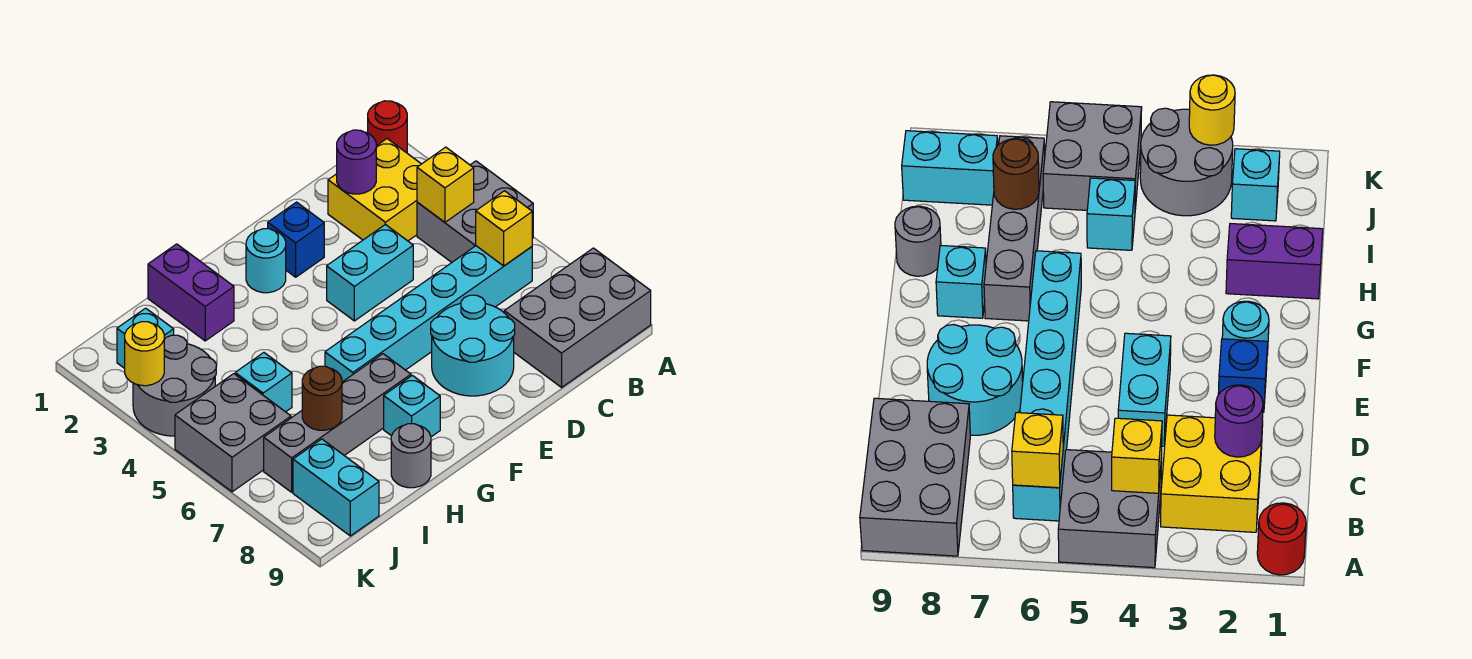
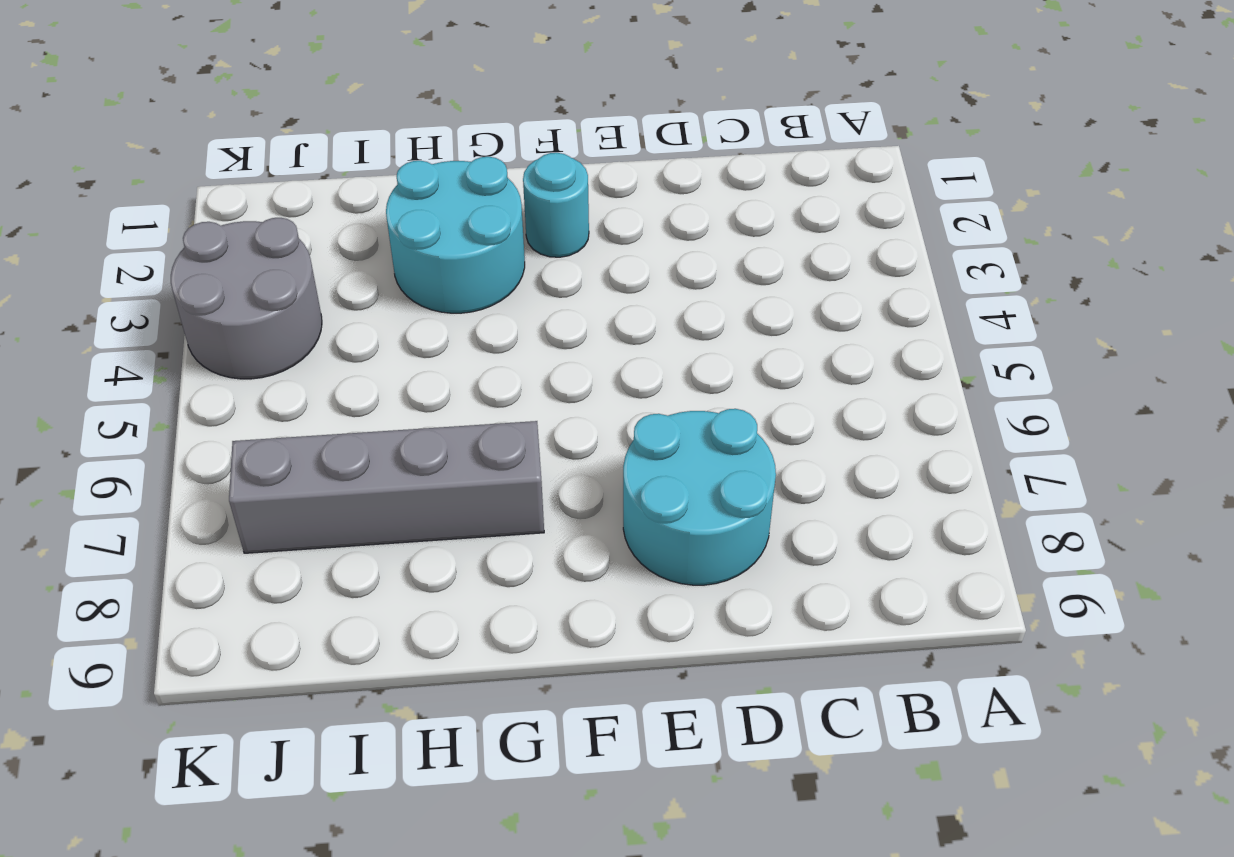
cyan 2x2 round brick [386,157,525,313] -> purple 1x2 brick [148,244,234,341]
none -> red 1x1 round brick [368,101,407,153]
none -> grey 2x2 brick [417,161,533,262]
none -> grey 2x3 brick [504,248,651,387]

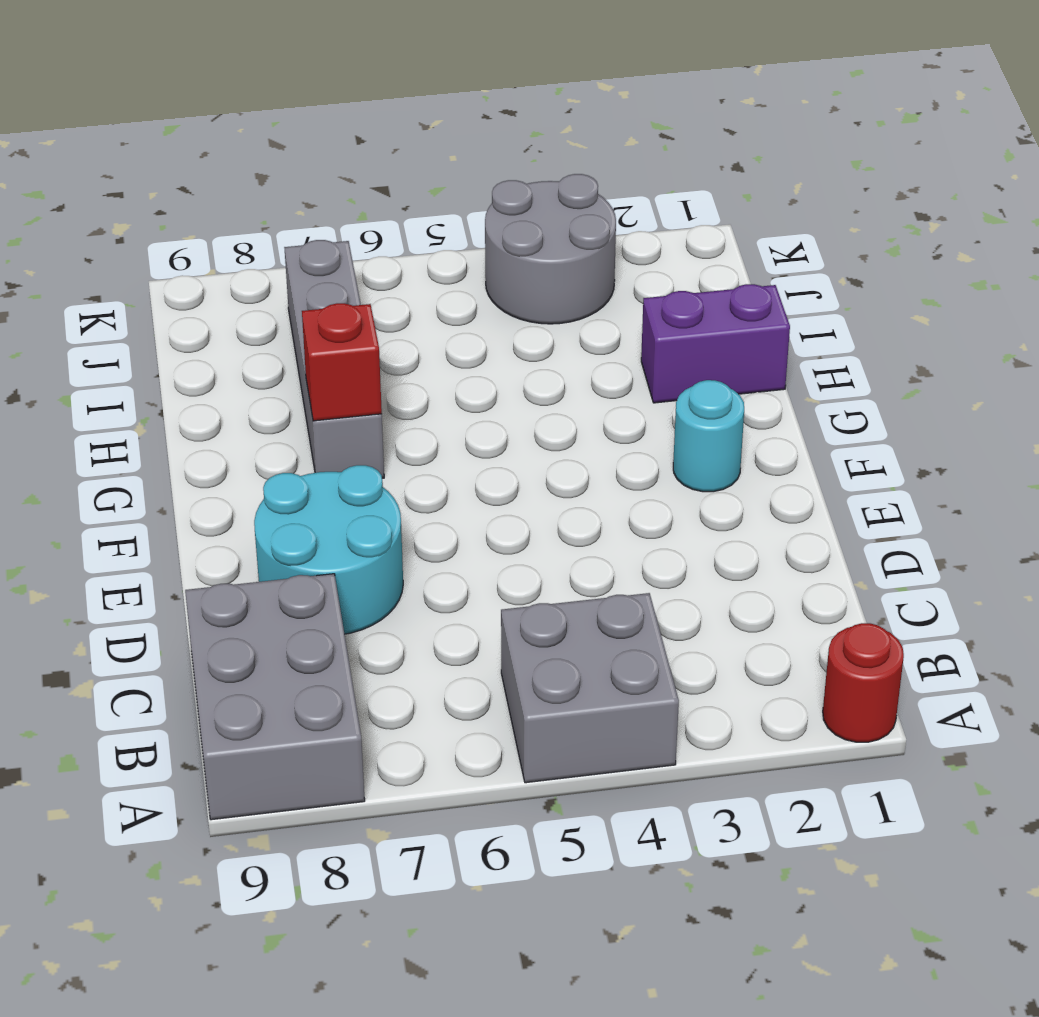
red 1x1 brick [302,303,382,421] -> none
none -> yellow 2x2 brick [328,139,421,241]
none -> cyan 1x6 brick [325,246,532,382]
none -> cyan 1x2 brick [327,224,413,321]

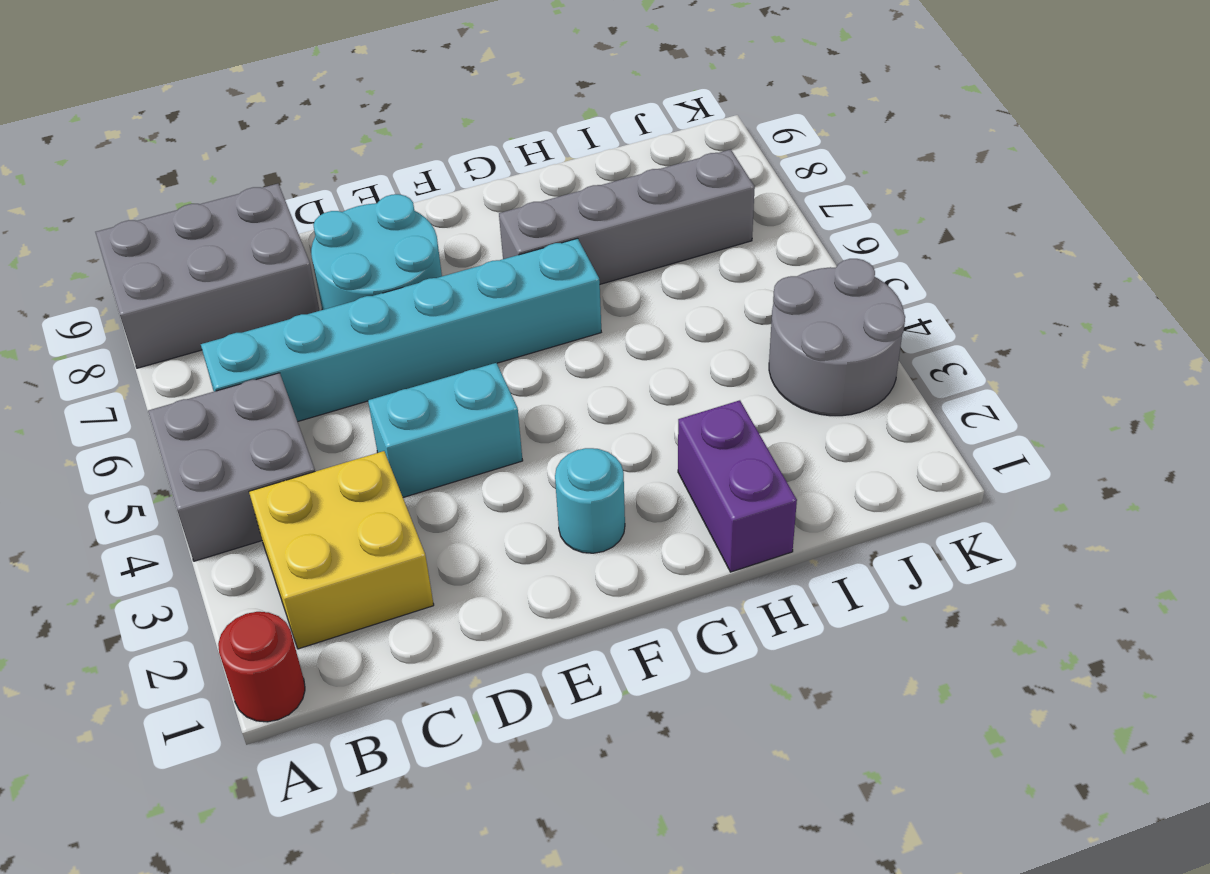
none -> blue 1x1 brick [268,202,324,277]
none -> cyan 1x1 brick [384,375,440,437]
none -> grey 1x1 round brick [391,424,431,488]

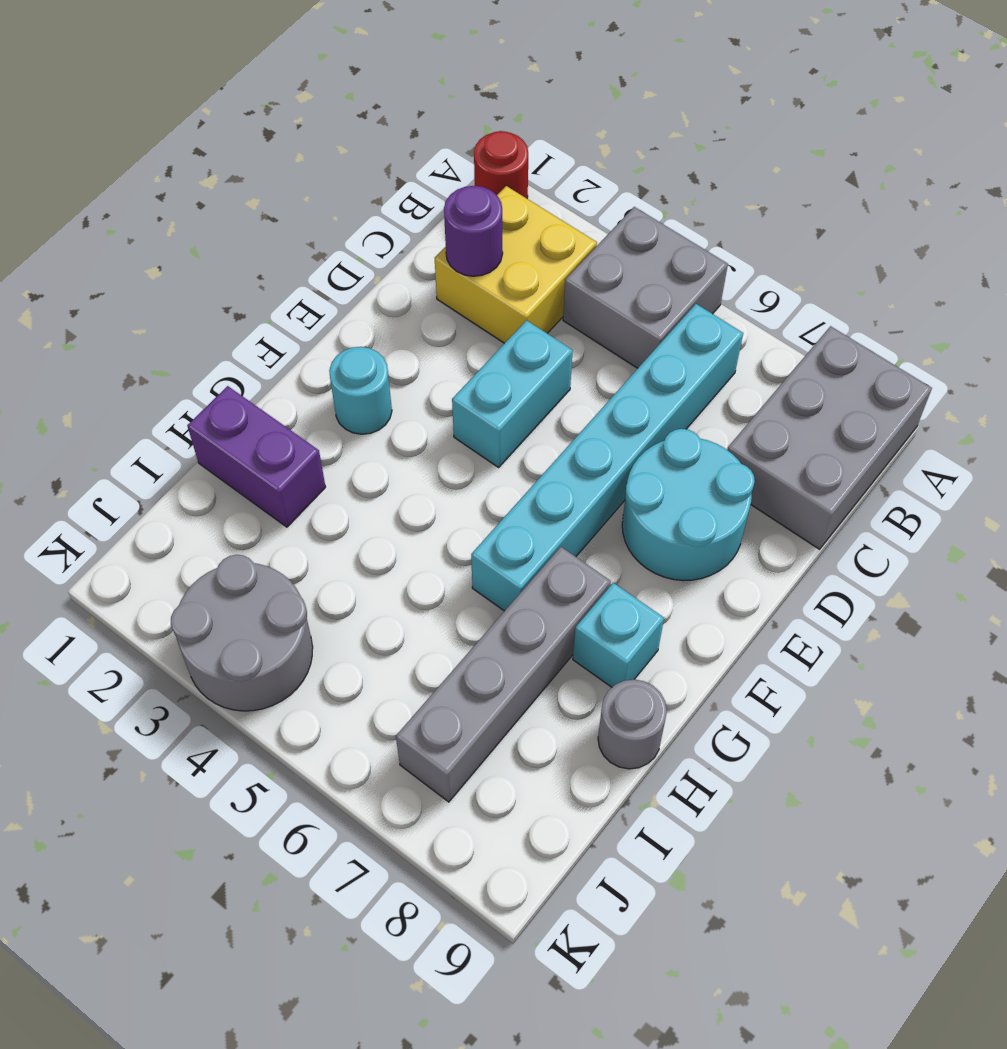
none -> blue 1x1 brick [268,202,324,277]
none -> cyan 1x1 brick [235,353,292,412]
none -> cyan 1x1 brick [117,308,174,368]

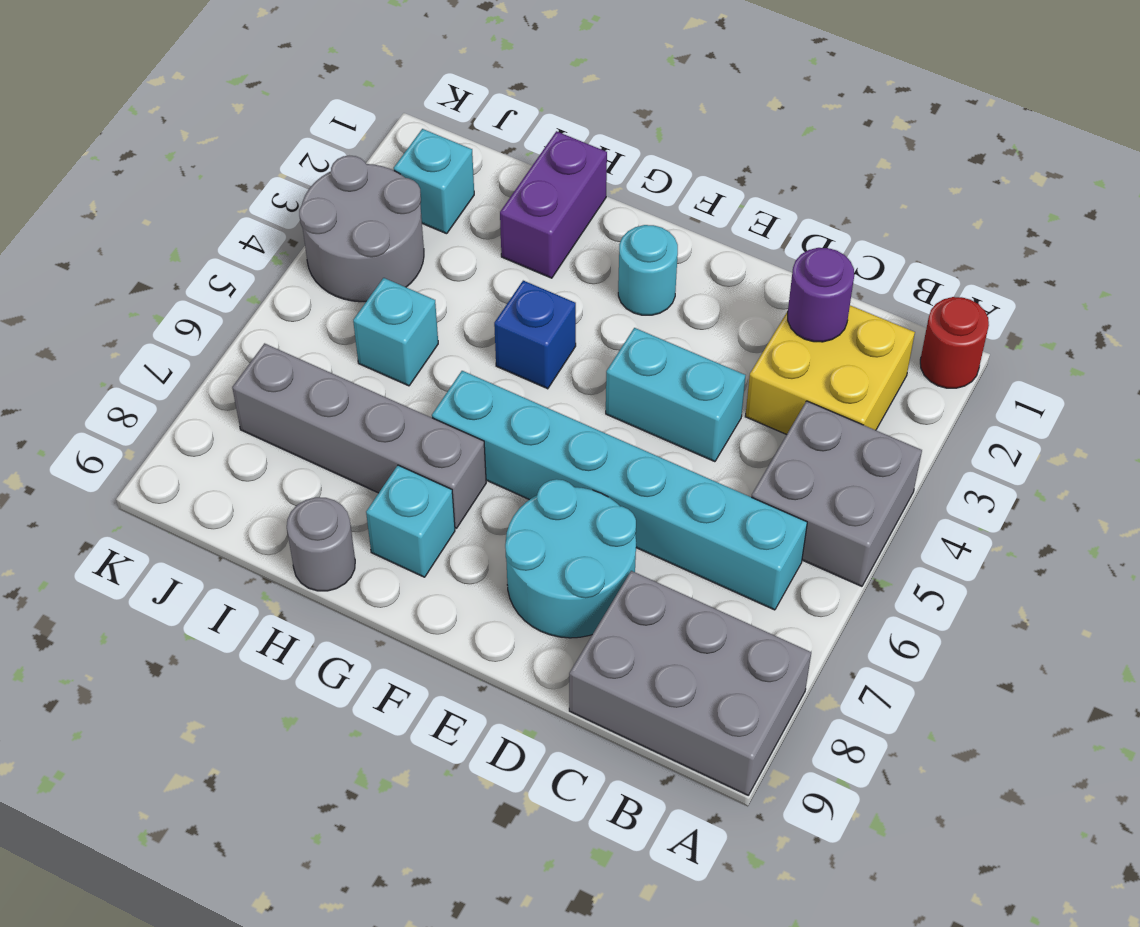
blue 1x1 brick [494,281,576,389] -> blue 1x1 brick moved to [268,202,324,277]
none -> grey 2x2 brick [175,374,291,492]
none -> cyan 1x2 brick [293,439,379,536]
none -> yellow 1x1 brick [417,147,474,222]

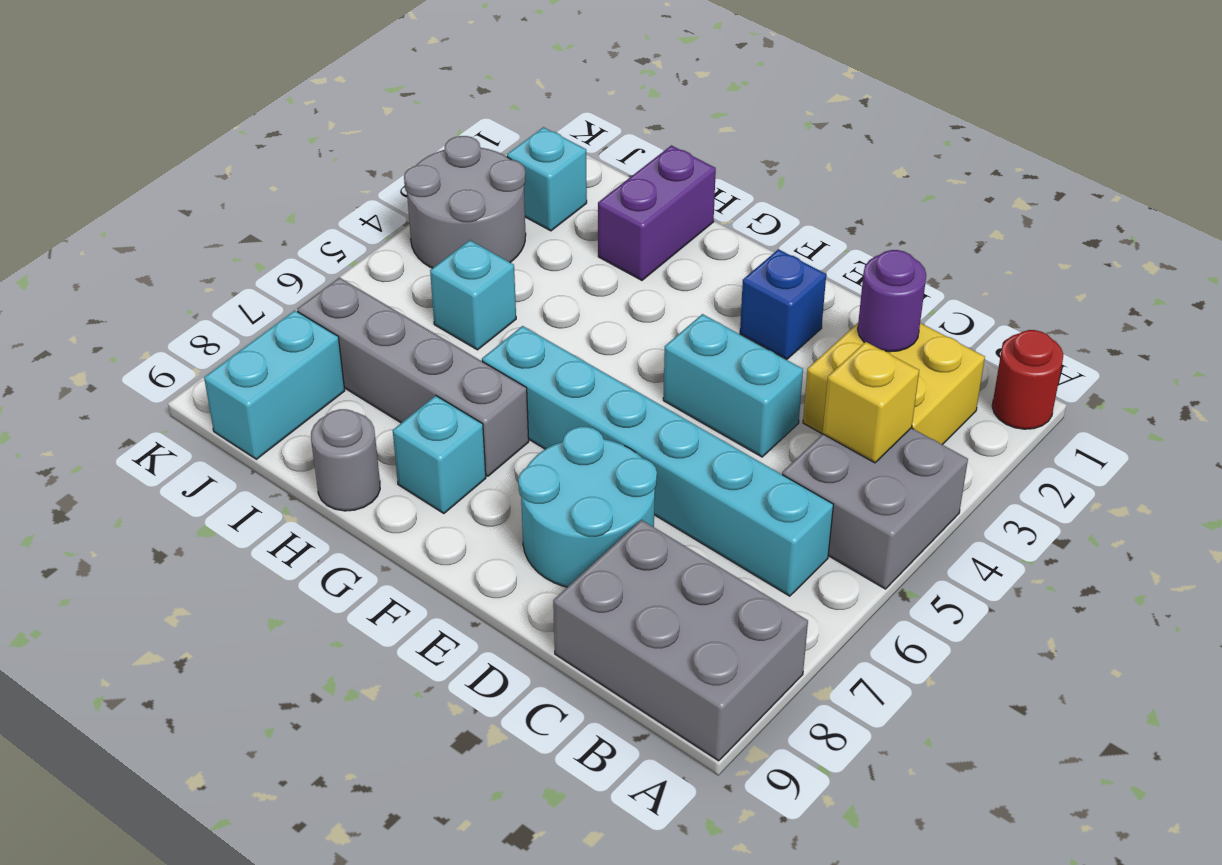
none -> cyan 1x1 round brick [246,229,286,293]
none -> grey 2x2 brick [175,374,291,492]
none -> yellow 1x1 brick [476,191,532,266]

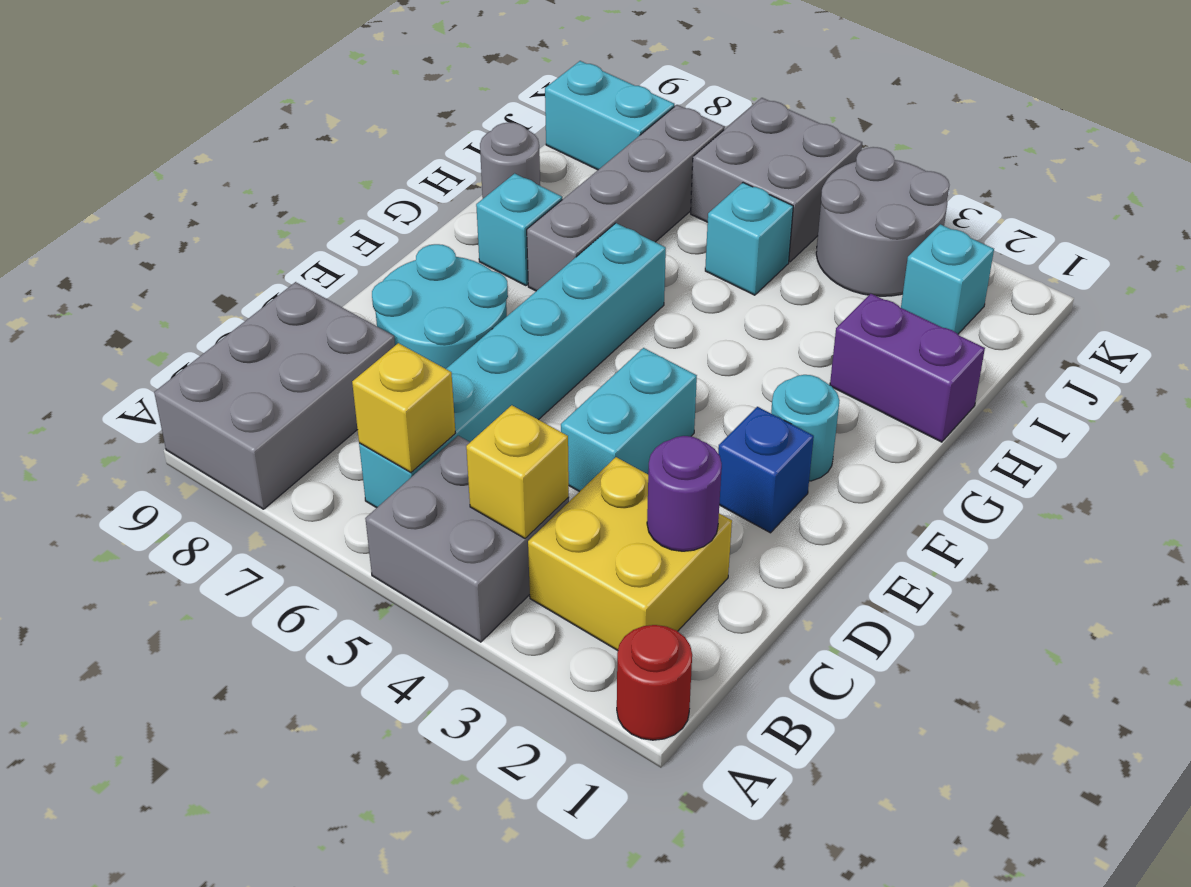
none -> brown 1x1 round brick [302,366,342,430]
none -> yellow 1x1 round brick [125,322,164,386]

